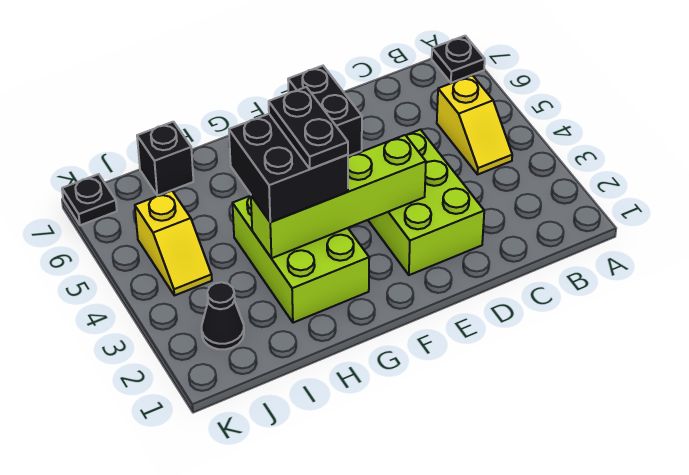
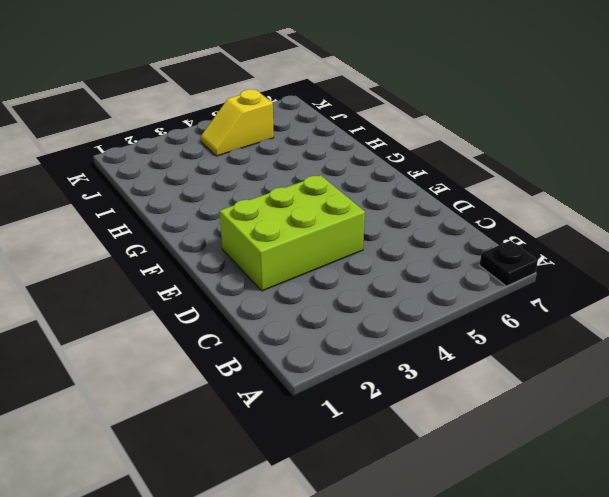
none -> yellow 1x2 slope [437,75,512,174]
none -> black 1x2 brick [288,66,362,156]
none -> lime 2x3 brick [232,196,369,323]

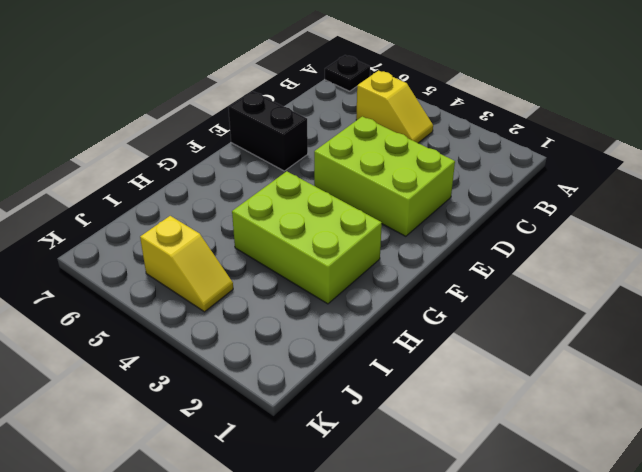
none -> black 1x1 brick [137,122,194,196]
none -> black 1x1 cone [202,282,244,349]
none -> black 1x1 plate [62,174,117,225]

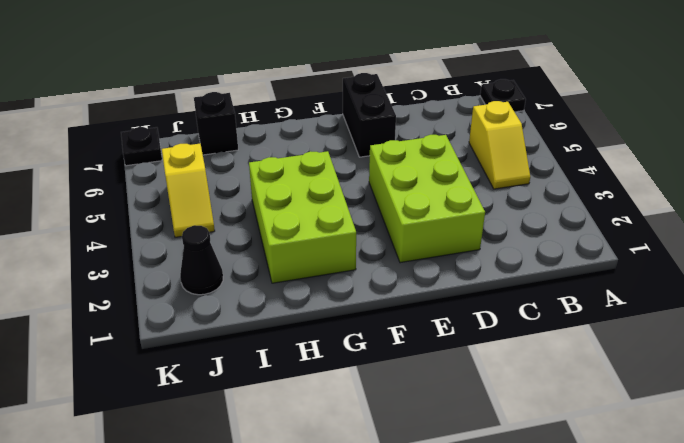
none -> lime 1x4 brick [251,135,426,258]
none -> black 2x2 brick [229,114,348,222]
none -> black 1x2 plate [269,87,348,169]

